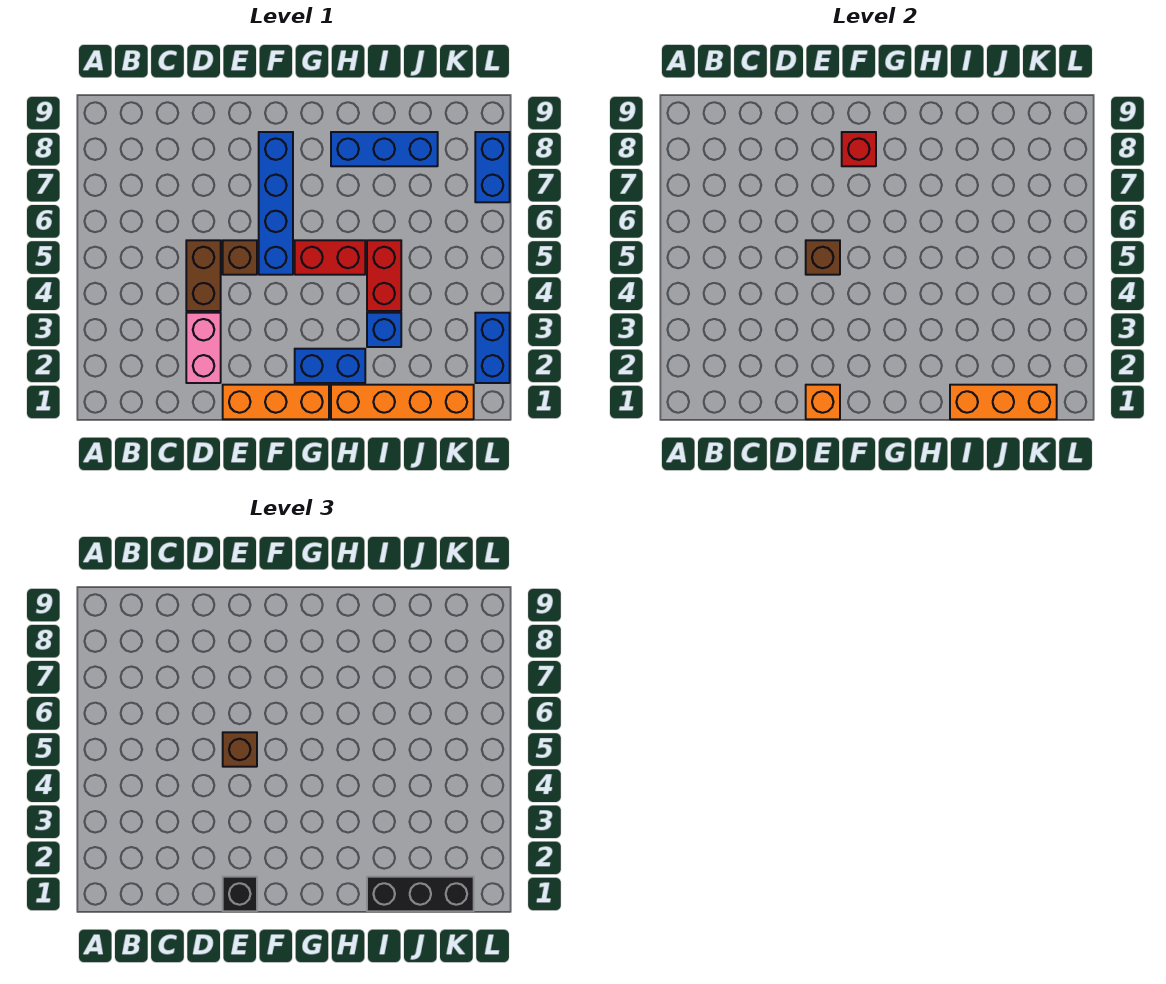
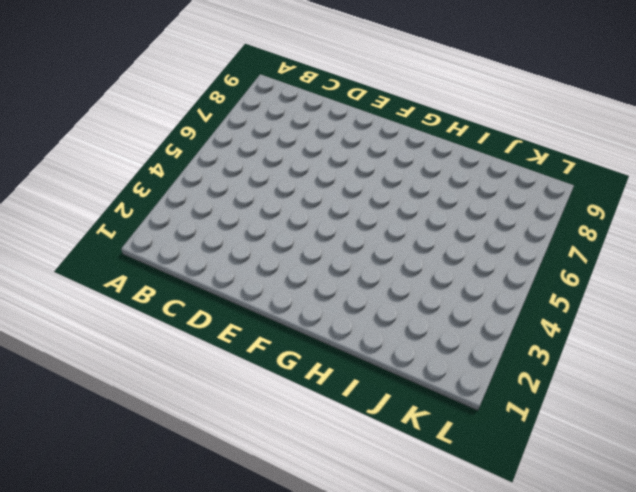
none -> pink 1x2 brick [186,313,221,383]
none -> brown 1x2 brick [186,240,221,311]
none -> orange 1x3 brick [223,385,329,419]

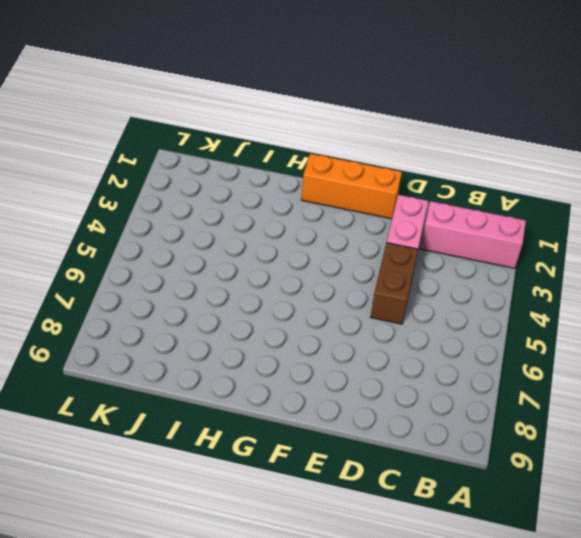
pink 1x3 brick [420,201,526,268] -> none
none -> brown 1x1 brick [223,240,257,275]
none -> blue 1x4 brick [259,132,293,275]
none -> blue 1x2 brick [295,349,365,383]

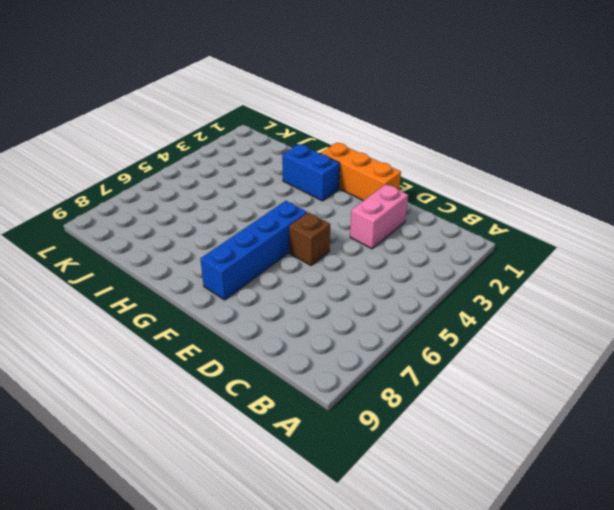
none -> brown 1x2 brick [186,240,221,311]
none -> red 1x2 brick [295,240,365,275]
none -> orange 1x4 brick [331,385,474,419]

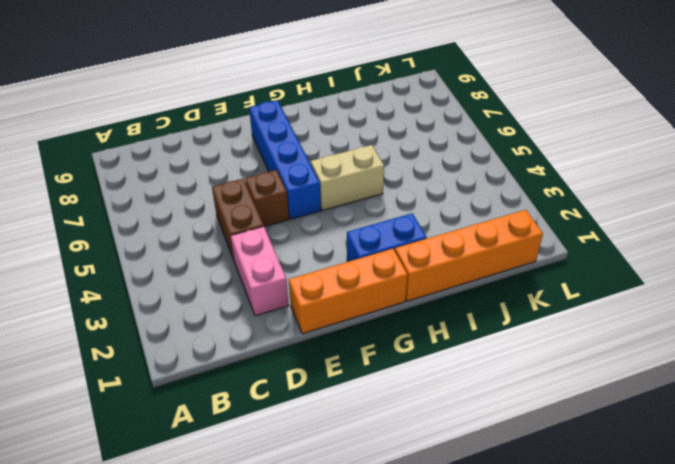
tan 1x2 brick [311,145,384,210] -> red 1x2 brick [295,240,365,275]
none -> blue 1x3 brick [331,132,438,166]
none -> blue 1x1 brick [367,313,401,347]
none -> red 1x2 brick [367,240,401,311]

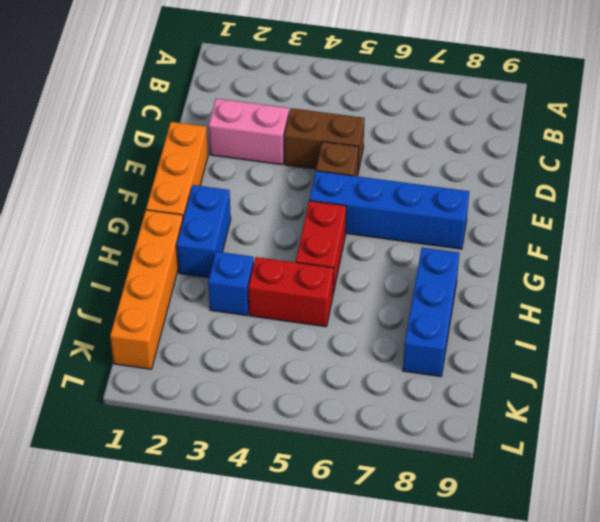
none -> blue 1x2 brick [475,313,510,383]
none -> blue 1x2 brick [475,132,510,202]
none -> orange 1x1 brick [806,385,840,419]

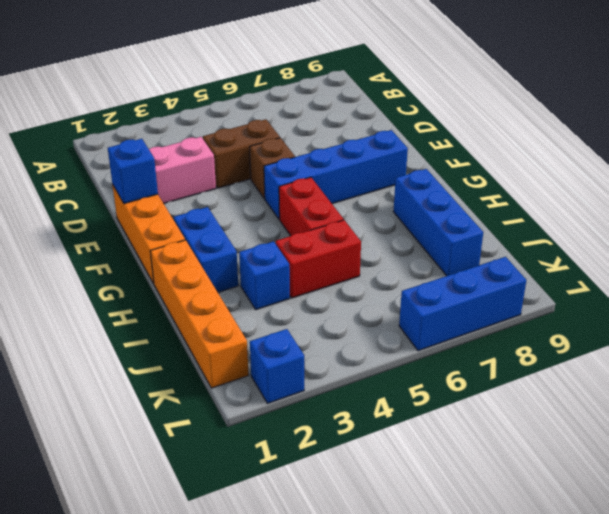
blue 1x1 brick [108,139,158,204] -> orange 1x1 brick [806,385,840,419]
blue 1x1 brick [250,329,304,403] -> blue 1x2 brick [475,313,510,383]
blue 1x3 brick [399,257,526,351] -> blue 1x2 brick [475,132,510,202]
none -> brown 1x1 brick [806,240,840,275]
none -> red 1x1 brick [842,132,876,166]
none -> orange 1x3 brick [950,385,1057,419]

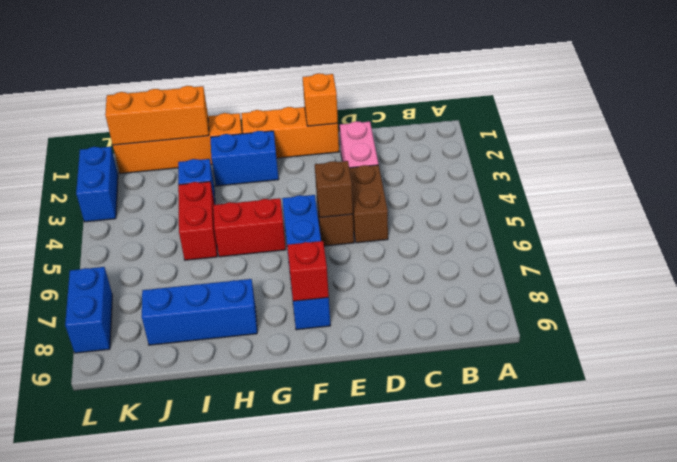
none -> black 1x1 brick [223,877,257,911]
none -> brown 1x1 brick [223,732,257,767]
none -> black 1x3 brick [367,877,474,911]

